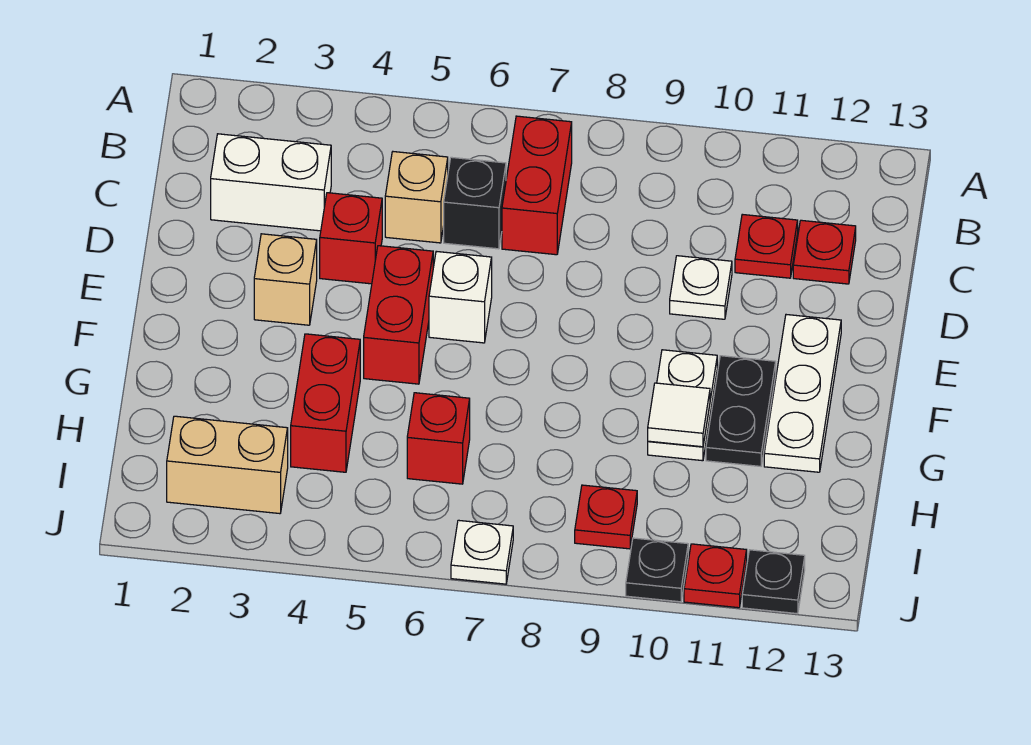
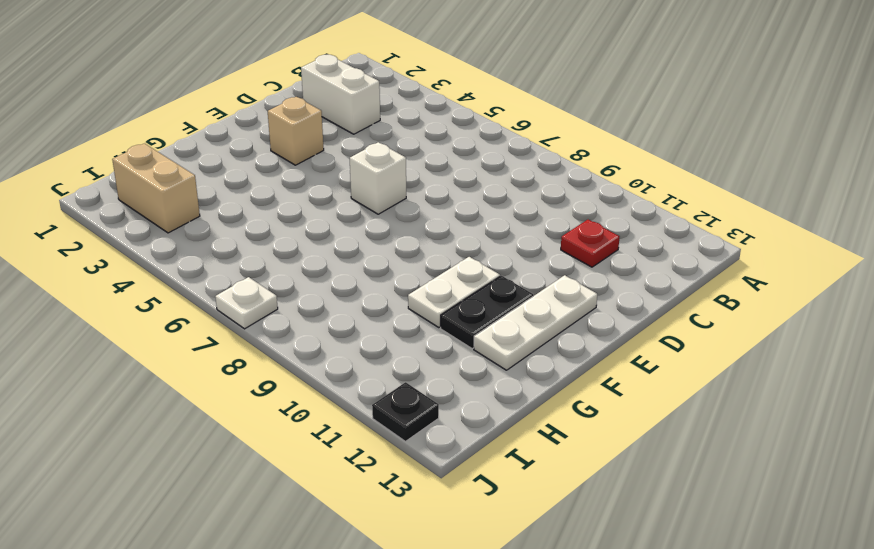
none -> red 1x2 brick [502,116,572,255]
none -> tan 1x1 brick [385,152,448,243]
none -> black 1x1 brick [444,157,506,249]

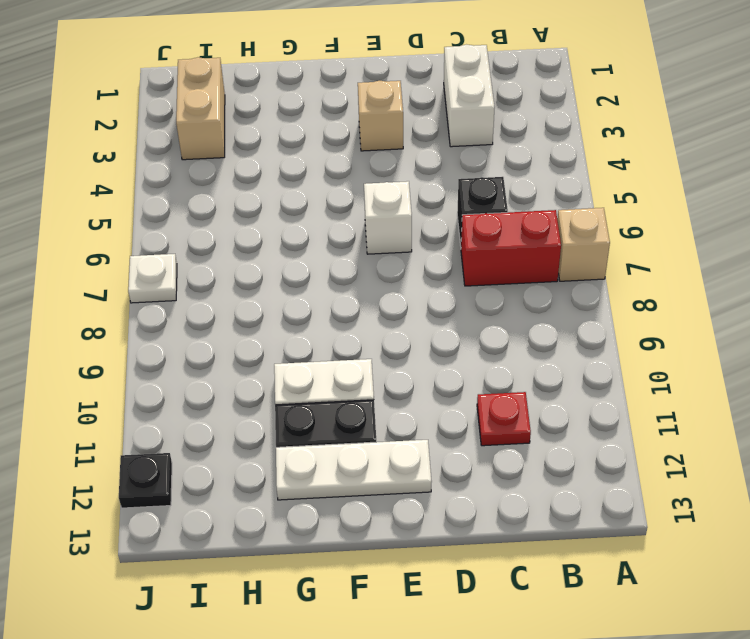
tan 1x1 brick [557,208,610,281] -> tan 1x1 brick moved to [385,152,448,243]
none -> red 1x1 plate [793,220,856,284]
none -> red 1x1 brick [320,193,382,284]
none -> white 1x1 plate [670,256,732,319]

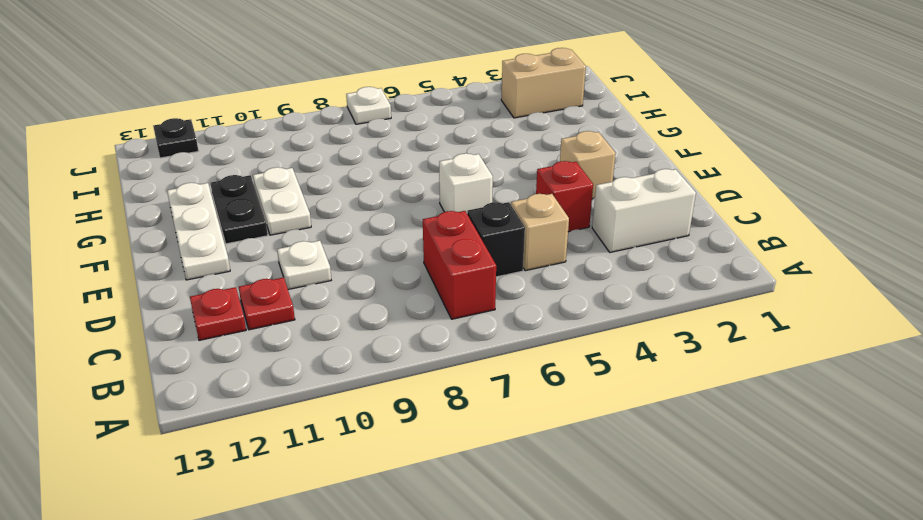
none -> red 1x2 brick [364,246,433,384]
none -> red 1x2 brick [291,334,360,472]
none -> red 1x1 brick [407,393,470,484]

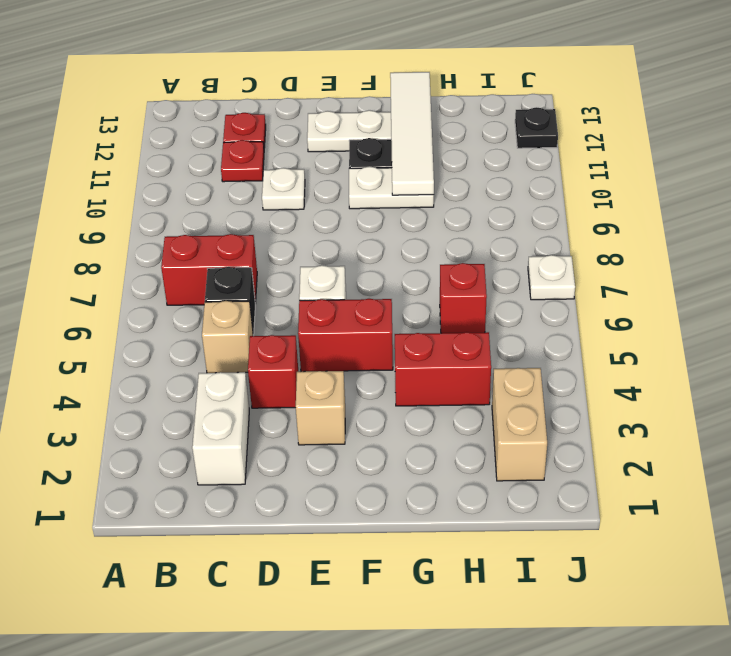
white 1x4 tile [390,72,434,195] -> white 1x1 tile [648,383,710,447]
none -> red 1x1 plate [575,485,637,549]
none -> black 1x1 plate [626,538,688,602]
none -> red 1x1 plate [684,544,747,608]

